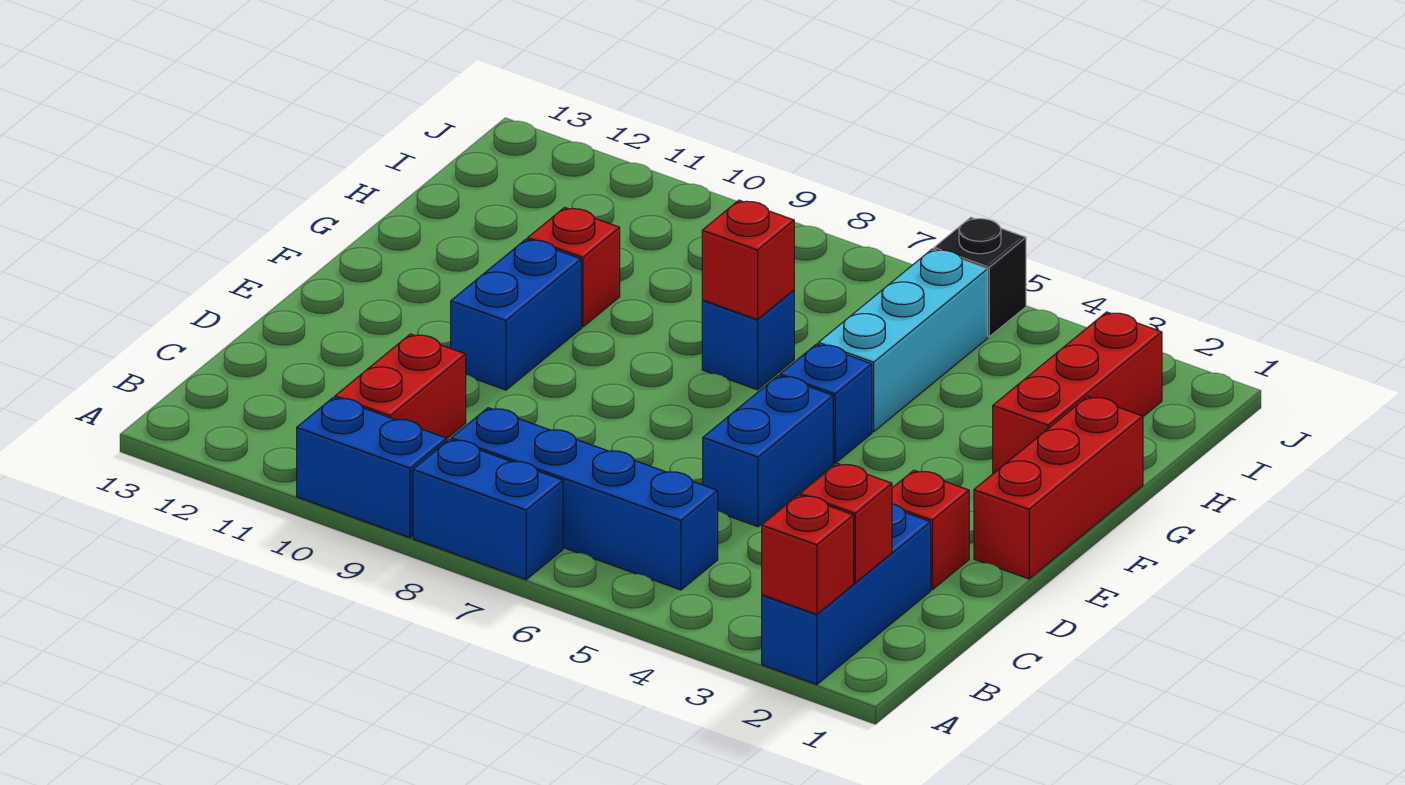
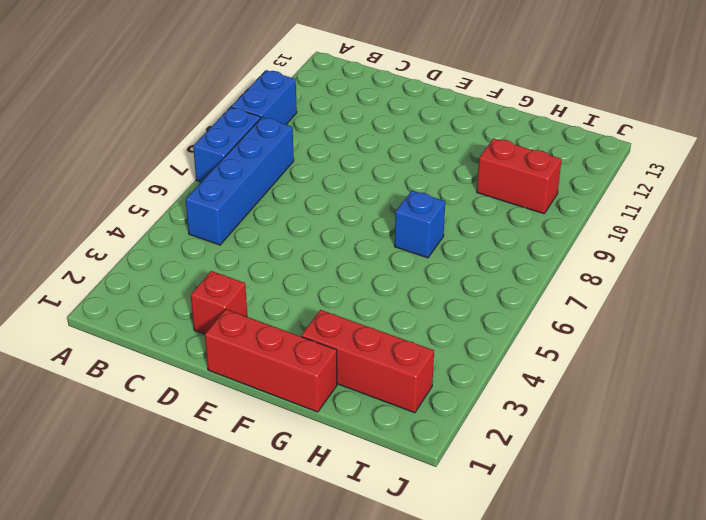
red 1x2 brick [477,138,561,214] -> red 1x2 brick moved to [335,334,466,438]
none -> blue 1x3 brick [762,504,931,685]
none -> blue 1x2 brick [703,376,833,527]
none -> blue 1x2 brick [451,239,581,390]

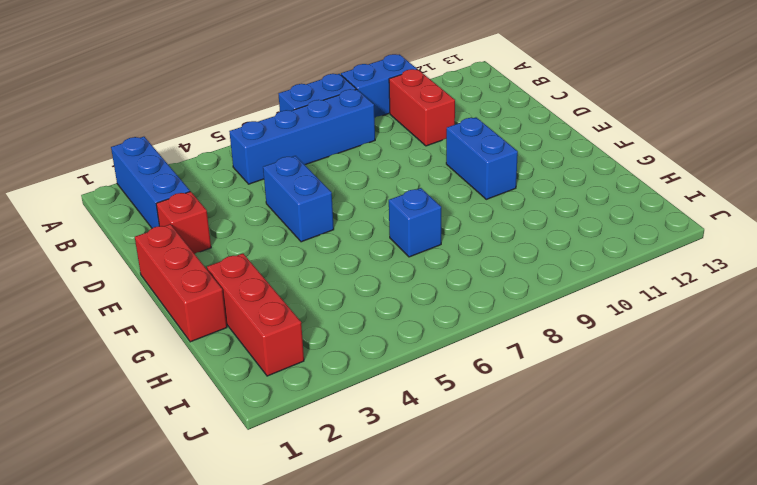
none -> blue 1x1 brick [780,344,872,463]
none -> cyan 1x3 brick [818,249,988,432]
none -> red 1x1 brick [528,207,620,327]

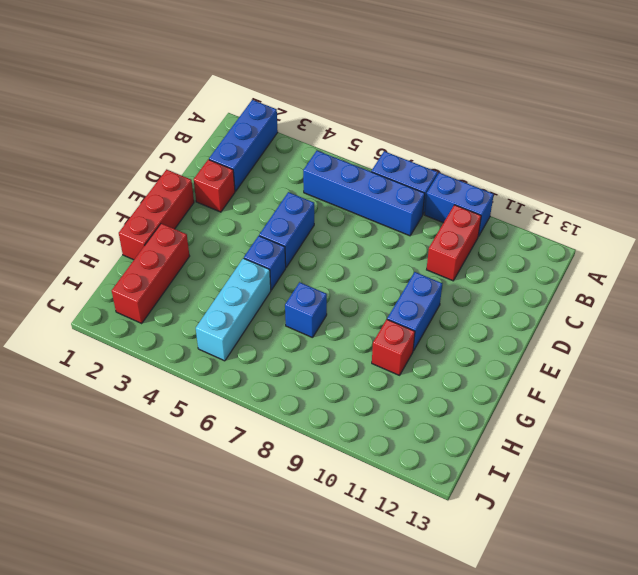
none -> black 1x1 brick [934,217,1026,337]
none -> red 1x1 brick [762,495,854,614]
none -> red 1x1 brick [800,464,892,583]

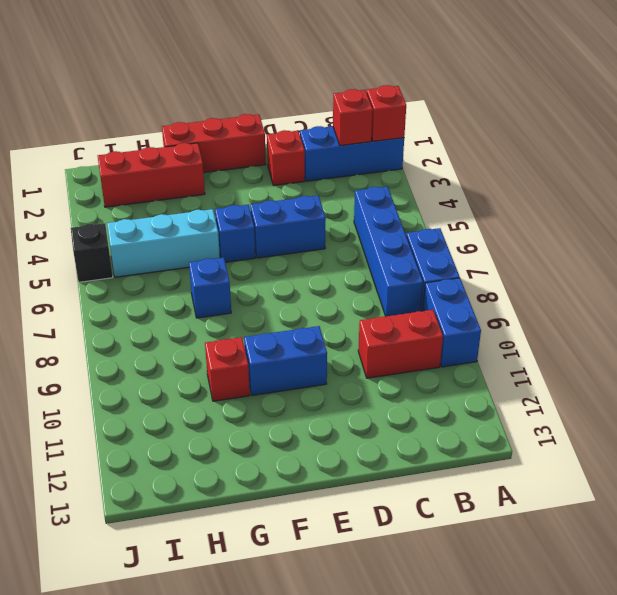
none -> red 1x1 brick [702,200,794,320]

